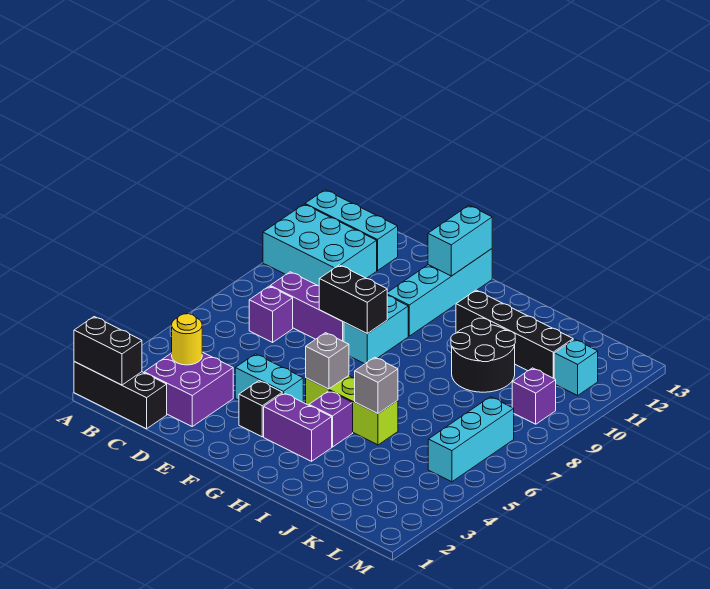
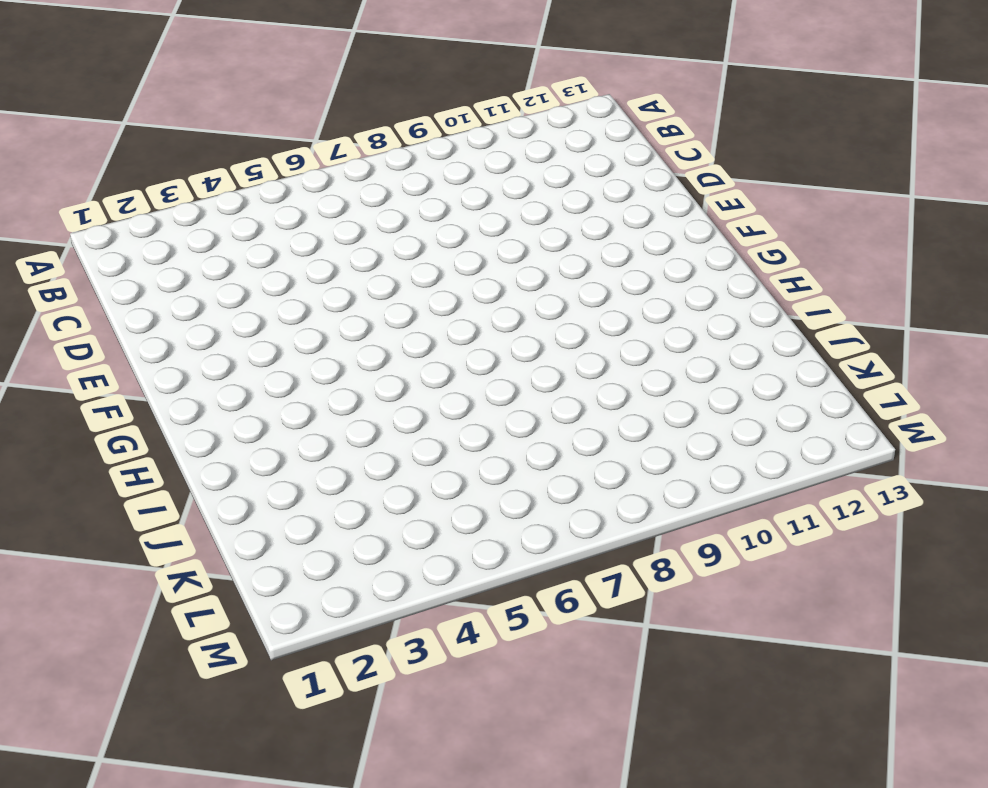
none -> black 1x3 brick [74,362,167,429]
none -> cyan 2x3 brick [263,204,377,286]
none -> cyan 1x3 brick [305,190,398,271]

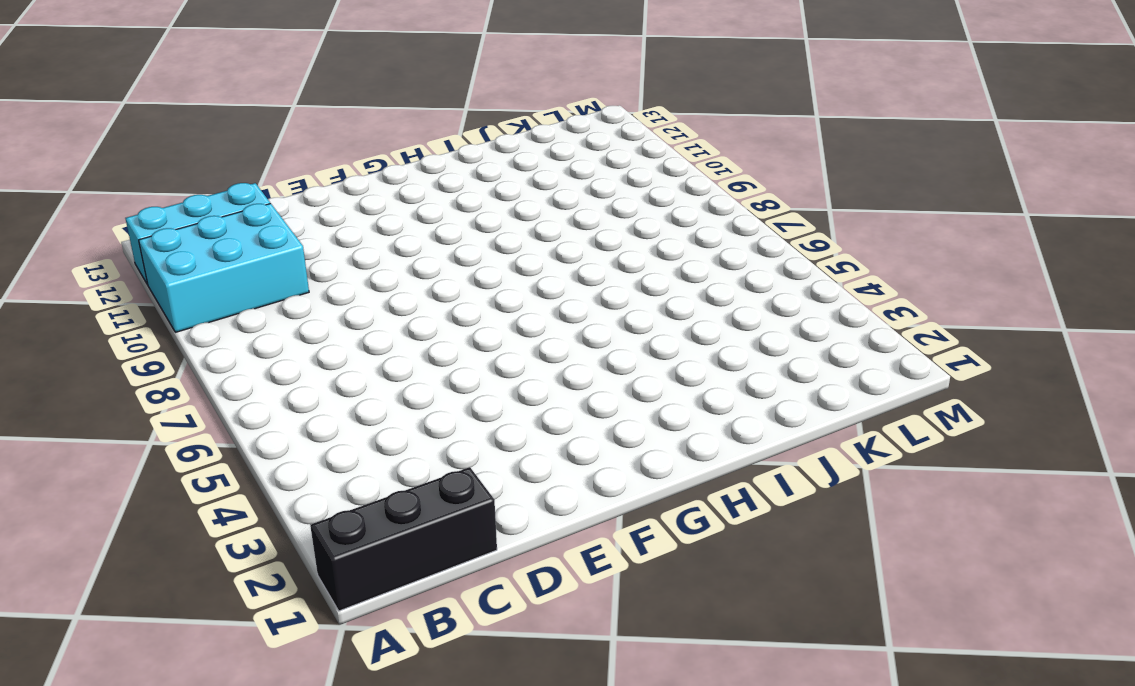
none -> purple 2x2 brick [144,352,233,426]
none -> purple 1x1 brick [249,286,293,342]
none -> purple 1x3 brick [270,272,344,342]

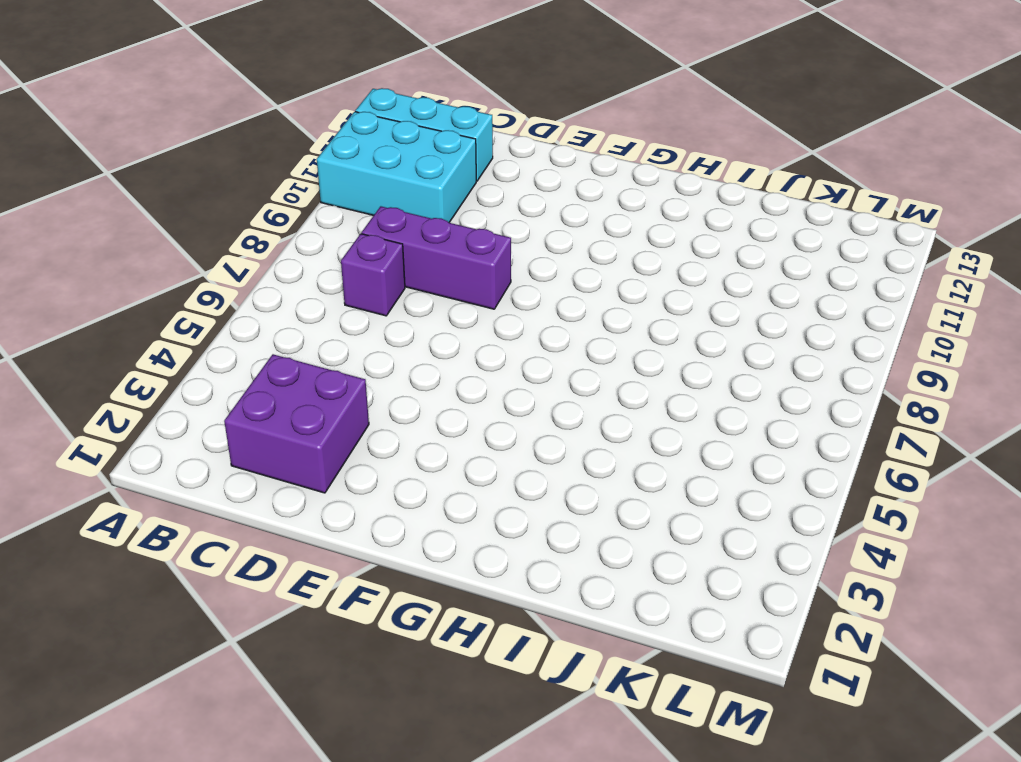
none -> black 1x3 brick [74,362,167,429]
none -> cyan 1x2 brick [235,354,303,402]
none -> black 1x1 brick [239,381,282,437]

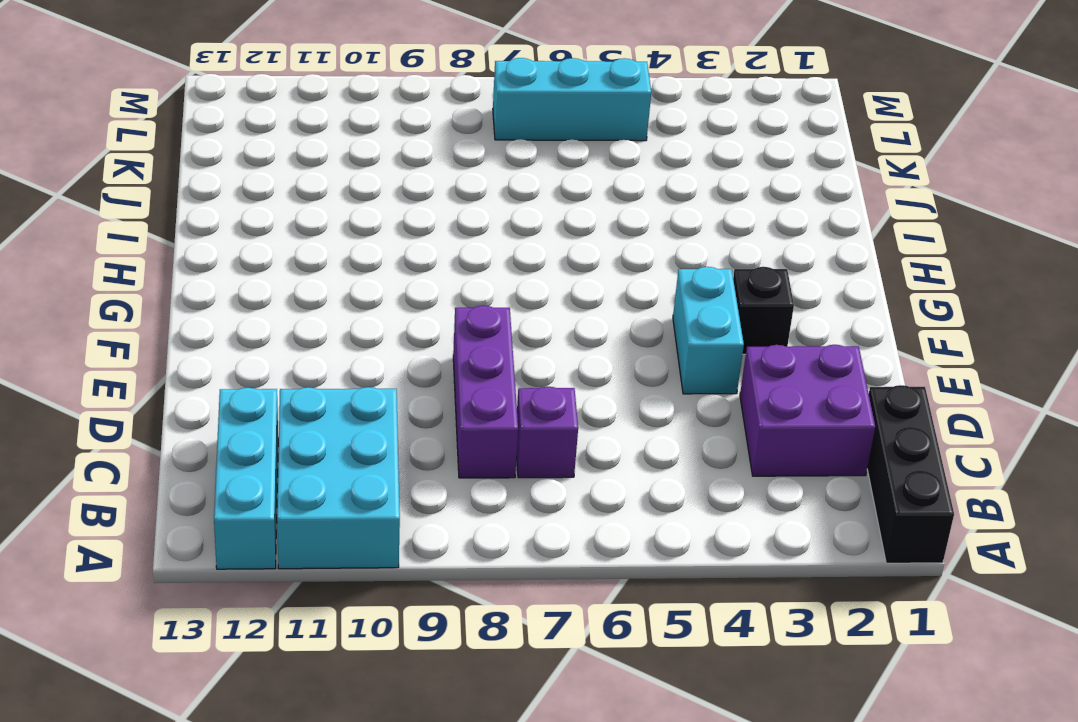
none -> cyan 1x2 brick [344,296,408,364]
none -> cyan 1x4 brick [387,249,492,336]
none -> purple 1x2 brick [264,393,332,461]

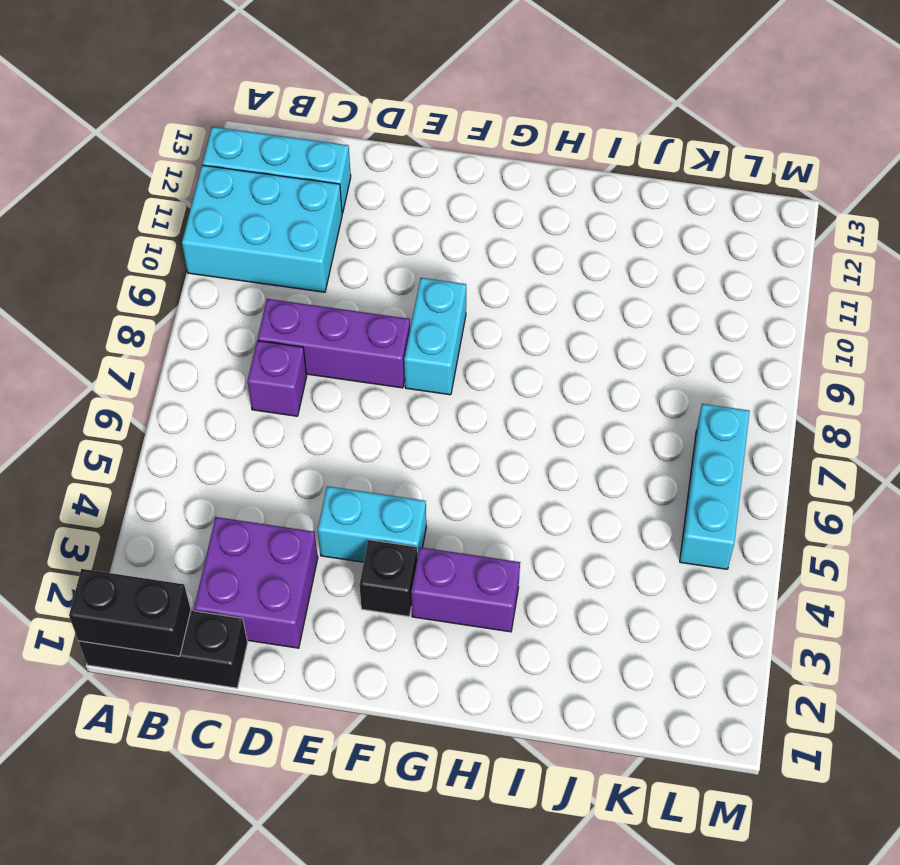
none -> cyan 1x4 brick [387,249,492,336]
none -> lime 1x3 brick [306,376,398,445]
none -> purple 1x1 brick [309,391,353,447]

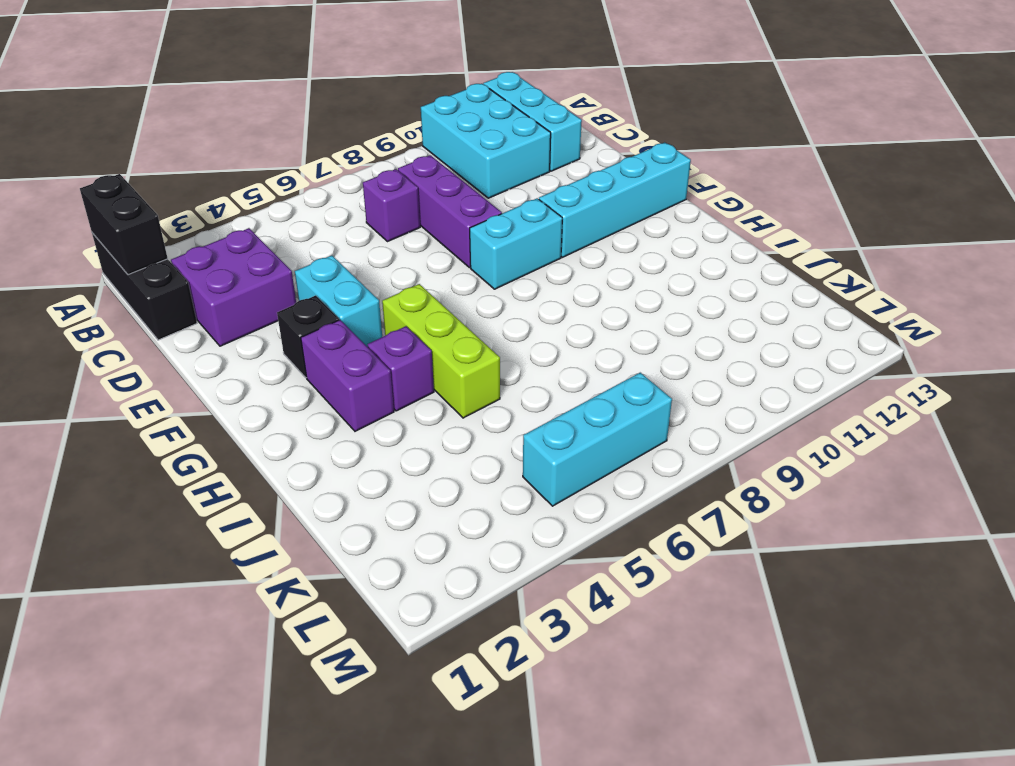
none -> black 1x4 brick [456,290,573,378]
none -> black 2x2 round brick [451,318,515,392]
none -> purple 1x1 brick [512,368,556,424]

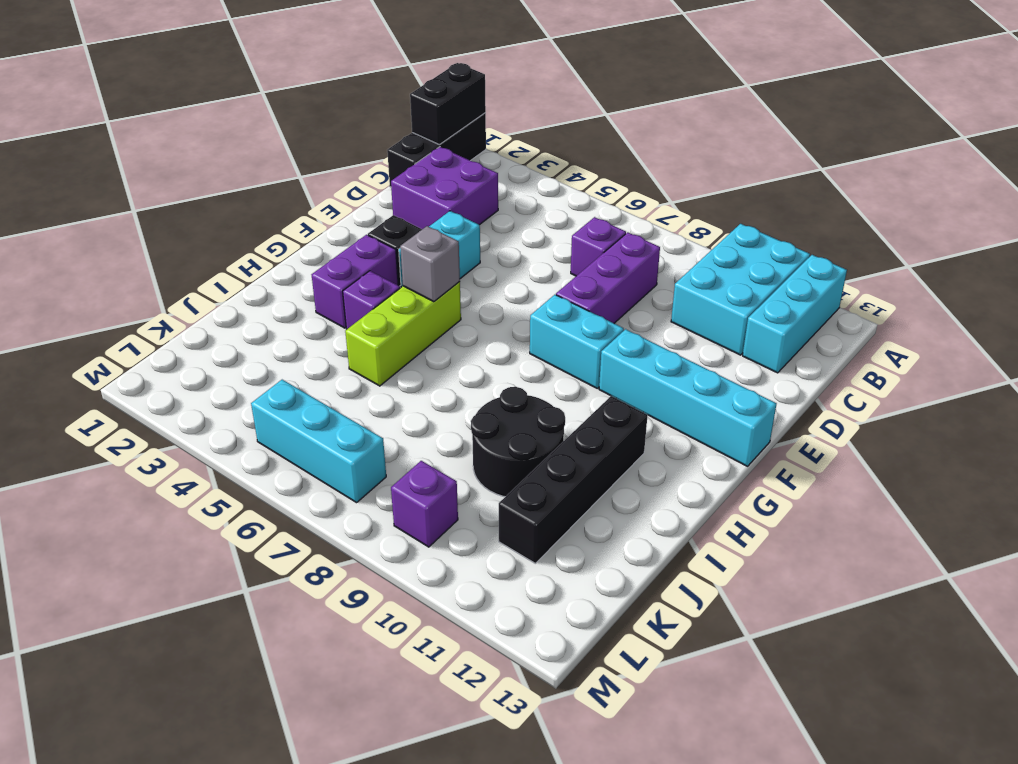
none -> cyan 1x1 brick [554,339,598,395]
none -> yellow 1x1 round brick [172,314,202,365]
none -> black 1x2 brick [319,265,387,334]

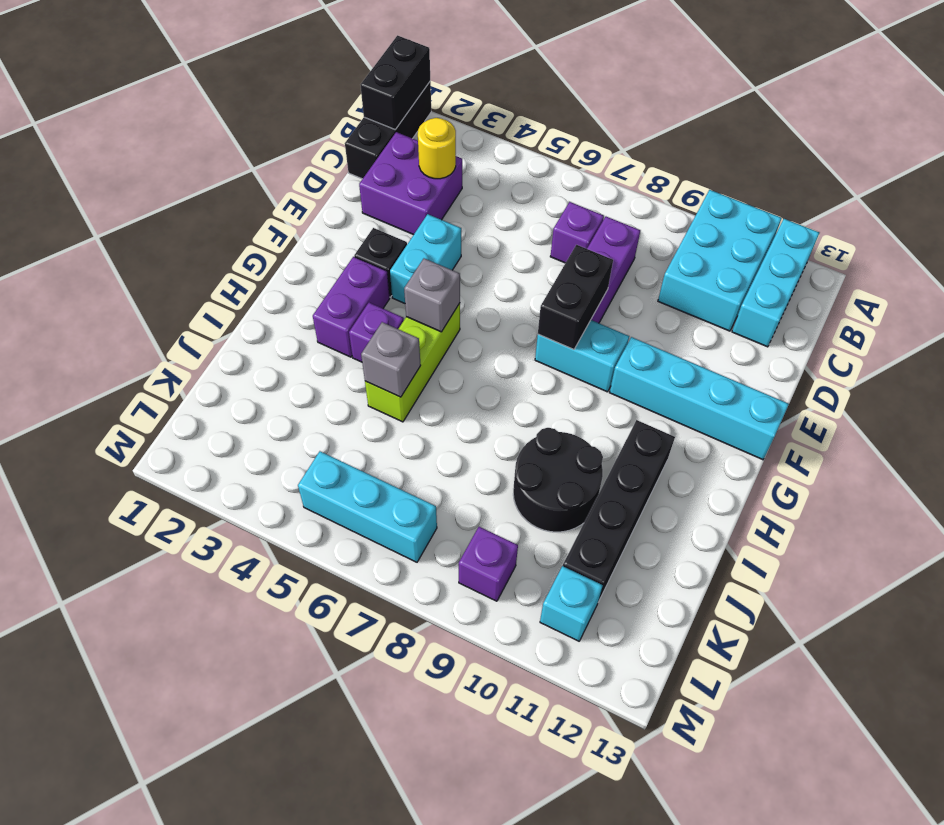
none -> cyan 1x2 brick [428,206,492,276]

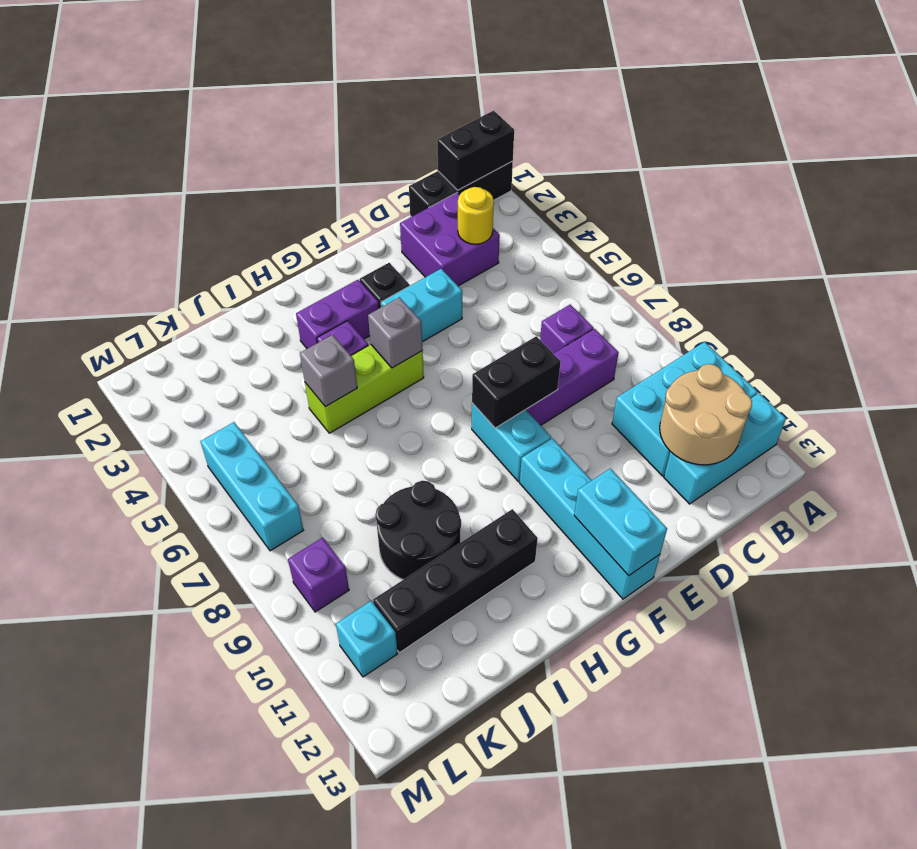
tan 2x2 round brick [660,364,752,465] -> none

